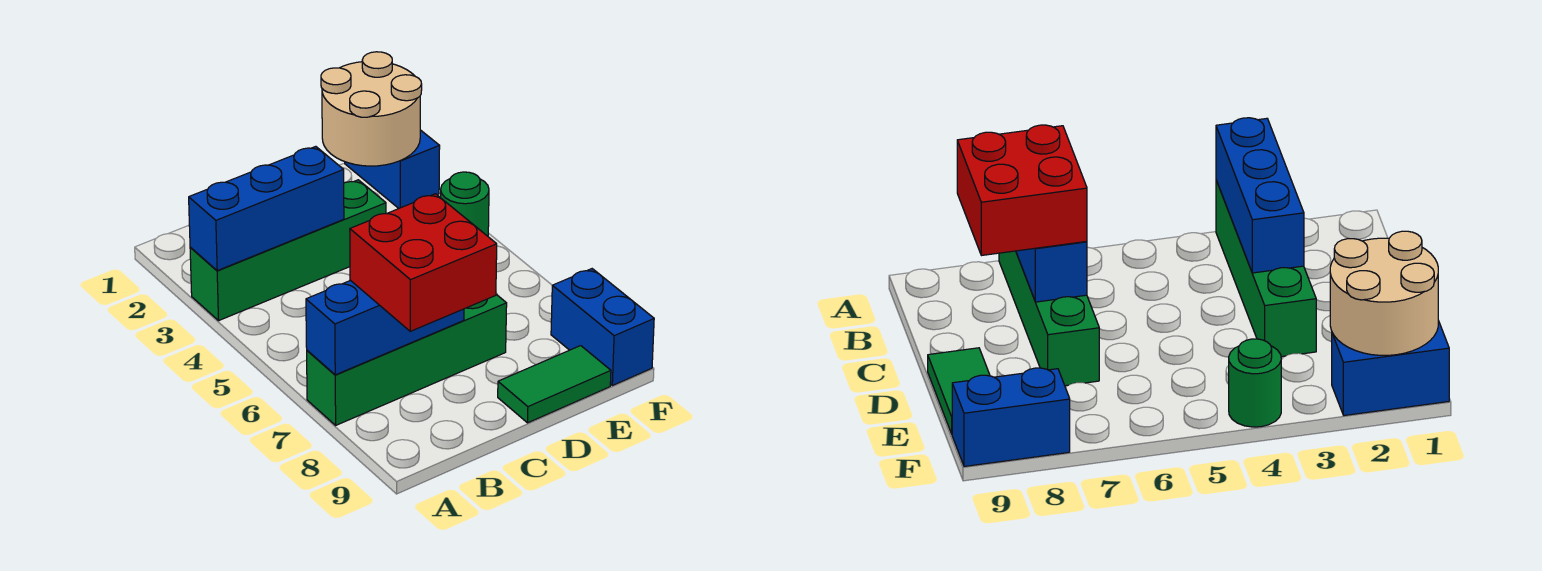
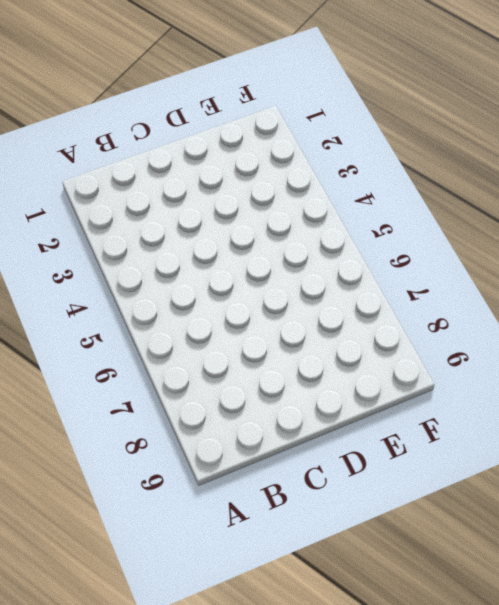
none -> green 1x4 brick [190,180,386,320]
none -> green 1x4 brick [307,294,507,425]

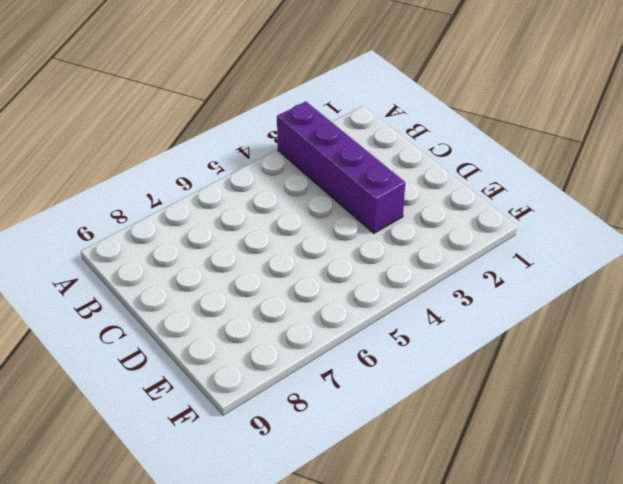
purple 1x4 brick [277,102,405,233] -> green 1x4 brick [190,180,386,320]
none -> green 1x4 brick [307,294,507,425]
none -> green 1x2 tile [498,346,611,423]

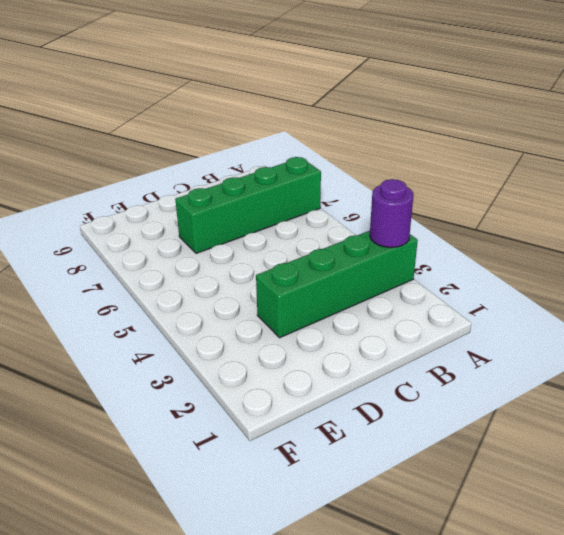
purple 1x1 round brick [370,179,414,248] -> blue 1x3 brick [189,146,344,271]
none -> green 1x2 tile [498,346,611,423]
none -> blue 1x2 brick [345,130,440,208]

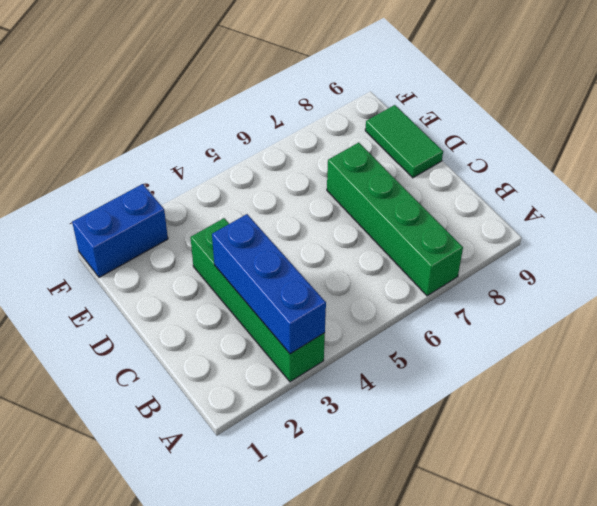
none -> green 1x1 round brick [441,172,489,236]
none -> blue 1x2 brick [551,269,654,385]

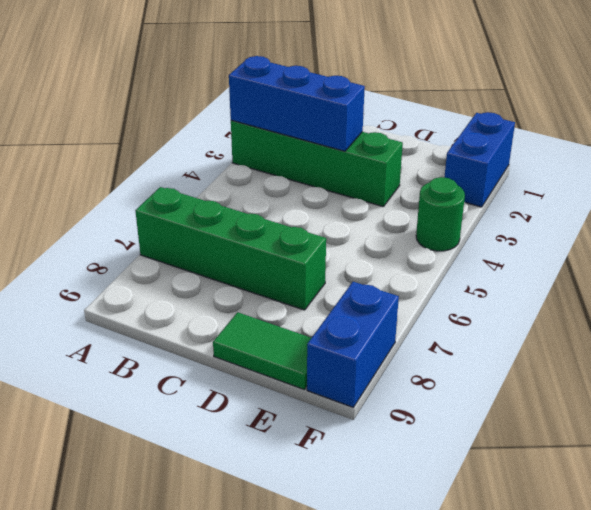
none -> blue 1x3 brick [306,280,464,375]
none -> tan 2x2 round brick [321,52,422,166]

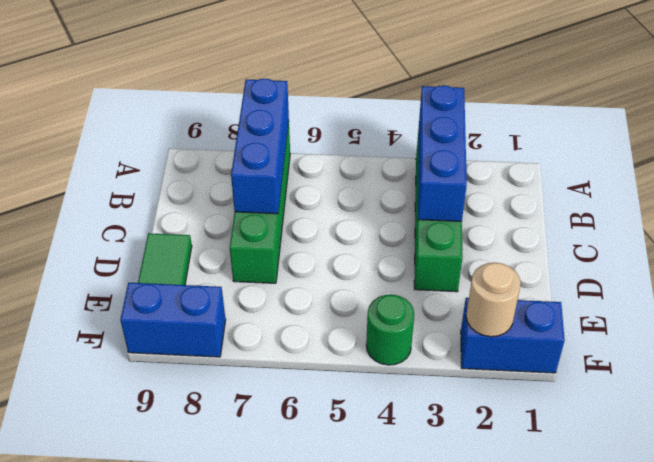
tan 1x1 round brick [466,263,521,337] -> tan 2x2 round brick [321,52,422,166]
none -> red 2x2 brick [350,194,497,331]

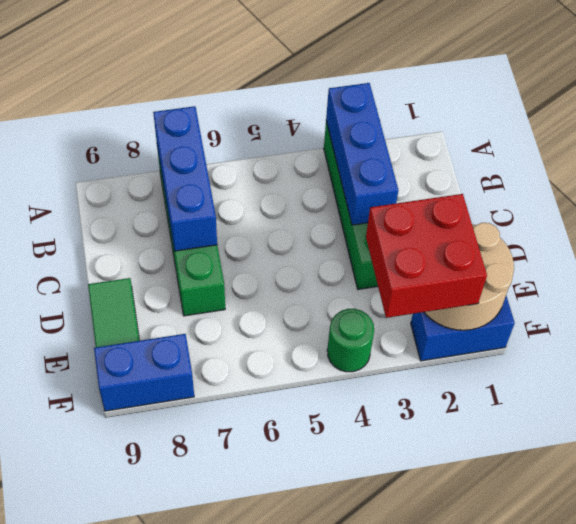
red 2x2 brick [366,194,487,318] -> red 2x2 brick moved to [350,194,497,331]

